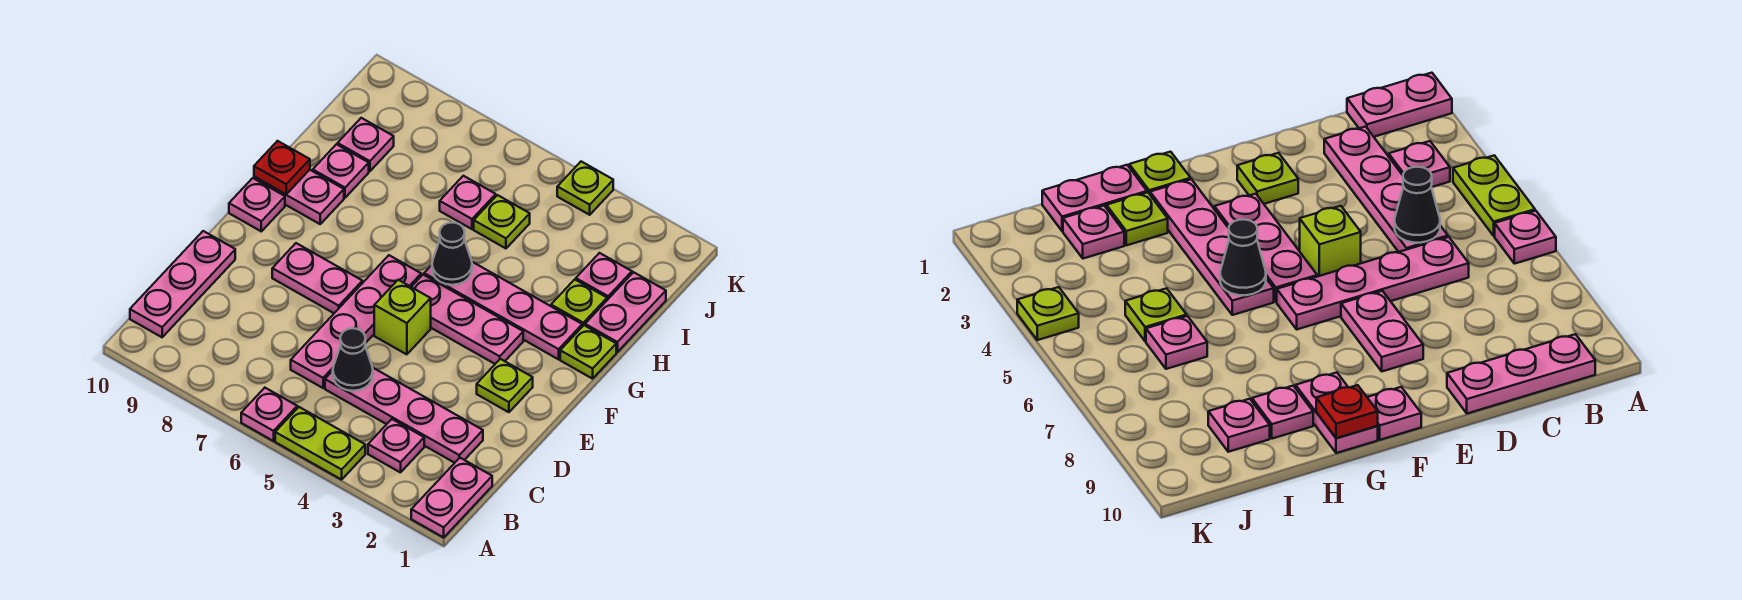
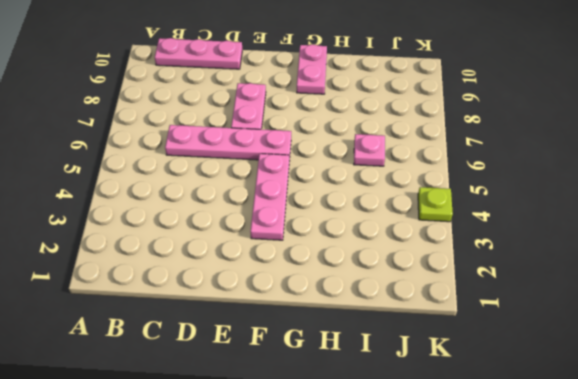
none -> pink 1x2 plate [411,458,492,537]
none -> lime 1x2 plate [275,407,365,480]
none -> pink 1x1 plate [241,388,297,441]

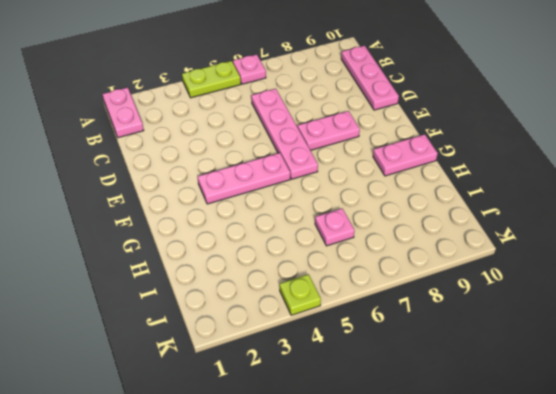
none -> pink 1x1 plate [368,419,424,473]
none -> pink 1x4 plate [325,367,483,463]
none -> lime 1x1 plate [477,359,533,412]

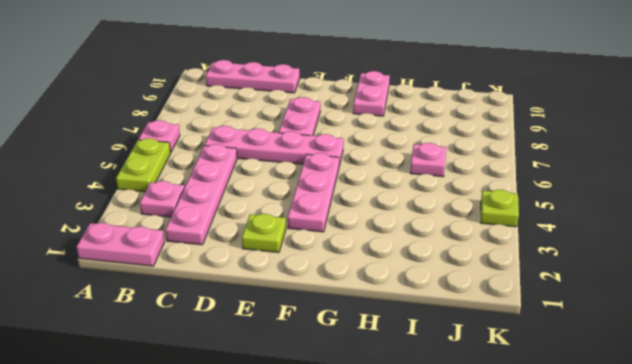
none -> lime 1x1 brick [374,280,431,354]
none -> pink 1x1 plate [229,178,285,231]
none -> lime 1x1 plate [560,325,616,379]

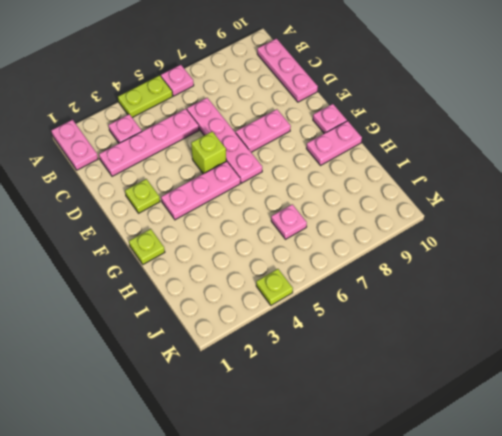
none -> pink 1x4 plate [424,262,582,359]
none -> pink 1x2 plate [585,272,666,352]
none -> lime 1x1 plate [551,279,607,327]

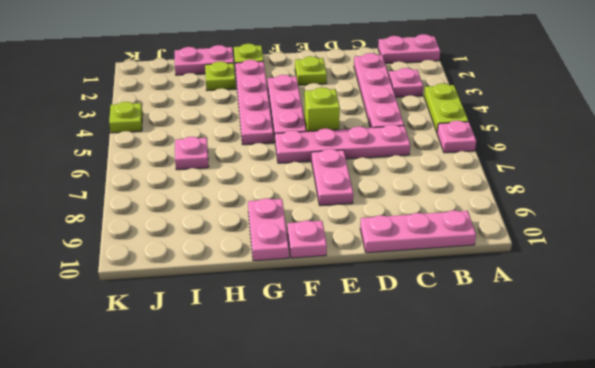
none -> pink 1x1 plate [313,144,369,198]
none -> pink 1x1 plate [576,253,632,300]
none -> lime 1x1 plate [474,195,530,248]

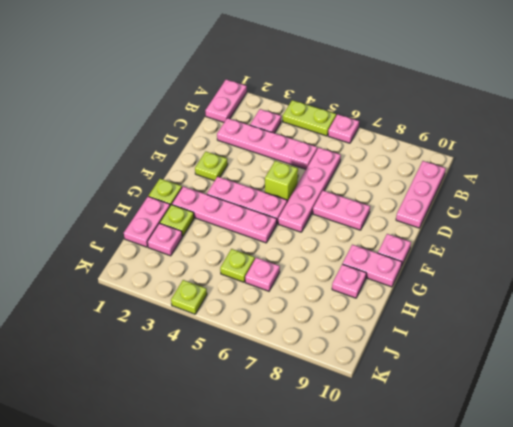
none -> pink 1x1 plate [338,118,394,171]
none -> black 1x1 cone [333,328,373,391]
none -> black 1x1 cone [432,222,472,285]

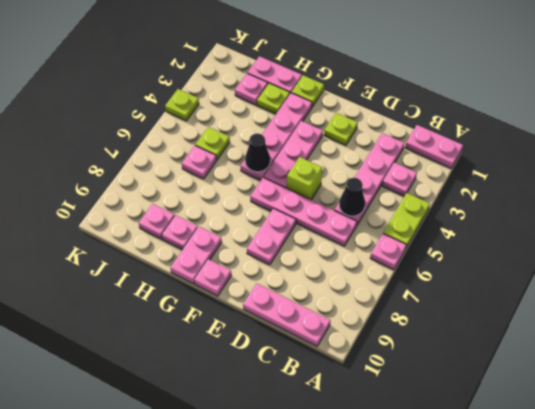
none -> red 1x1 plate [254,141,310,194]

